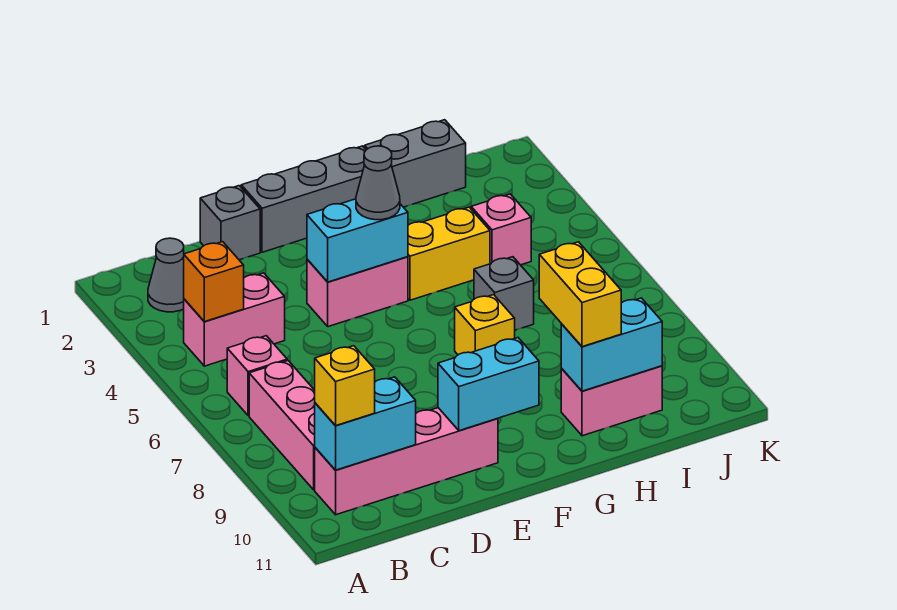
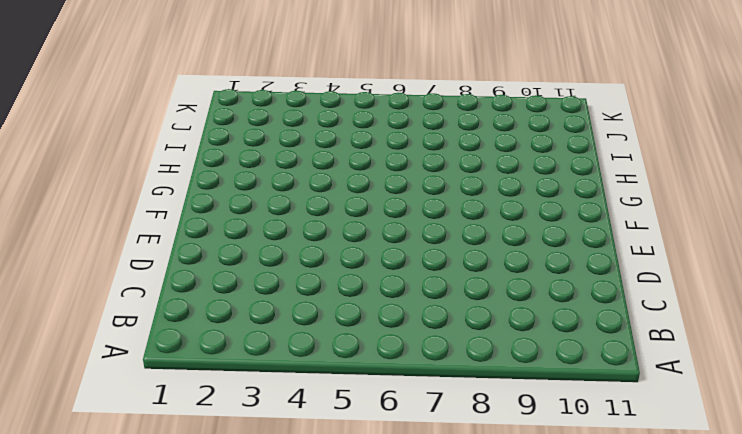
none -> grey 1x1 cone [148,238,184,312]
none -> pink 1x2 brick [184,273,285,366]
none -> pink 1x1 brick [227,336,287,416]

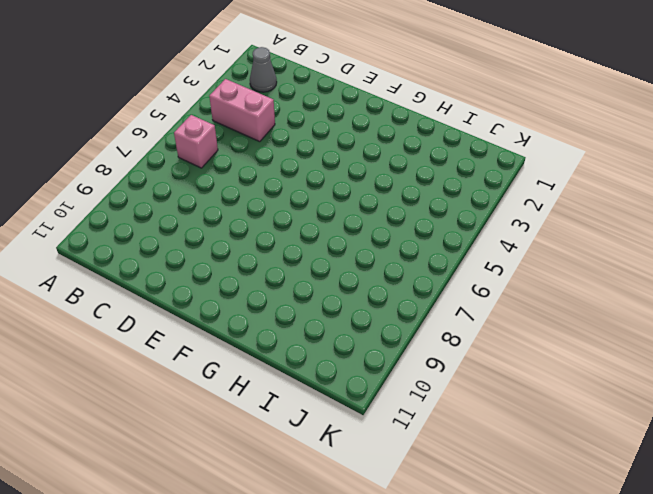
none -> pink 1x3 brick [249,361,315,490]
none -> pink 1x4 brick [315,408,498,515]
none -> grey 1x1 brick [200,186,260,260]

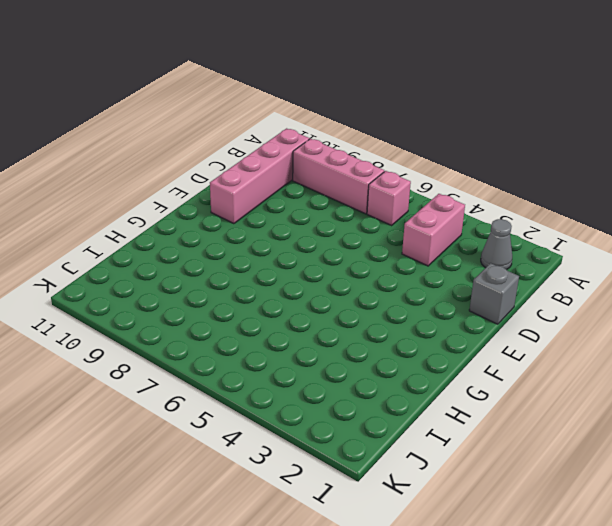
none -> grey 1x3 brick [241,146,366,252]
none -> pink 1x2 brick [307,257,408,327]
none -> yellow 1x2 brick [408,207,490,300]

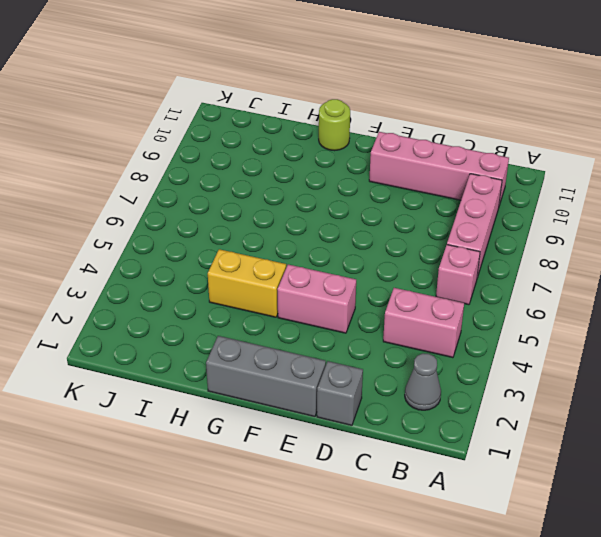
lime 1x1 round brick [319,99,350,151] -> none
none -> yellow 1x1 brick [455,295,515,355]
none -> grey 1x2 brick [365,120,466,207]
none -> grey 1x1 brick [474,257,534,330]

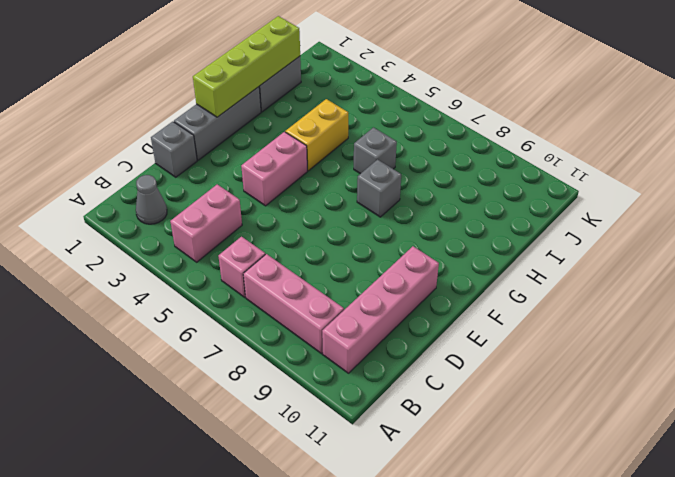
lime 1x4 brick [193,16,300,117] -> none
grey 1x1 brick [357,159,401,217] -> yellow 1x1 brick [455,295,515,355]
none -> pink 1x2 brick [561,366,662,436]
none -> pink 1x1 brick [471,194,531,265]
none -> orange 1x1 brick [184,242,244,322]

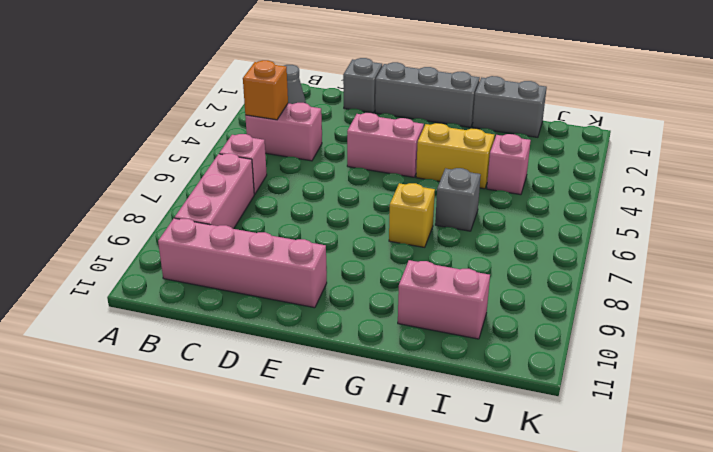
none -> cyan 1x2 brick [315,377,416,470]
none -> cyan 1x2 brick [307,199,408,282]
none -> cyan 1x2 brick [438,338,539,431]

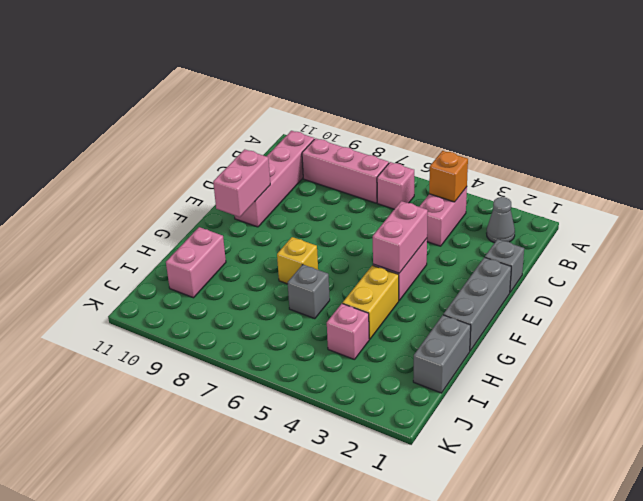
pink 1x2 brick [373,201,428,273] -> cyan 1x2 brick [307,199,408,282]
pink 1x2 brick [213,149,270,217] -> cyan 1x2 brick [438,338,539,431]
none -> cyan 1x2 brick [315,377,416,470]
none -> cyan 1x2 brick [561,298,662,391]
none -> yellow 1x1 brick [315,346,375,426]

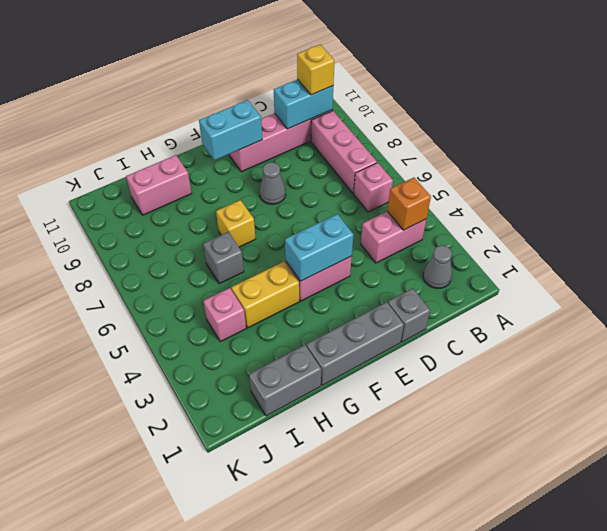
grey 1x1 cone [259,162,286,204] -> grey 1x1 cone moved to [356,146,400,220]
none -> cyan 1x2 brick [561,298,662,391]
none -> yellow 1x2 brick [539,242,621,347]

